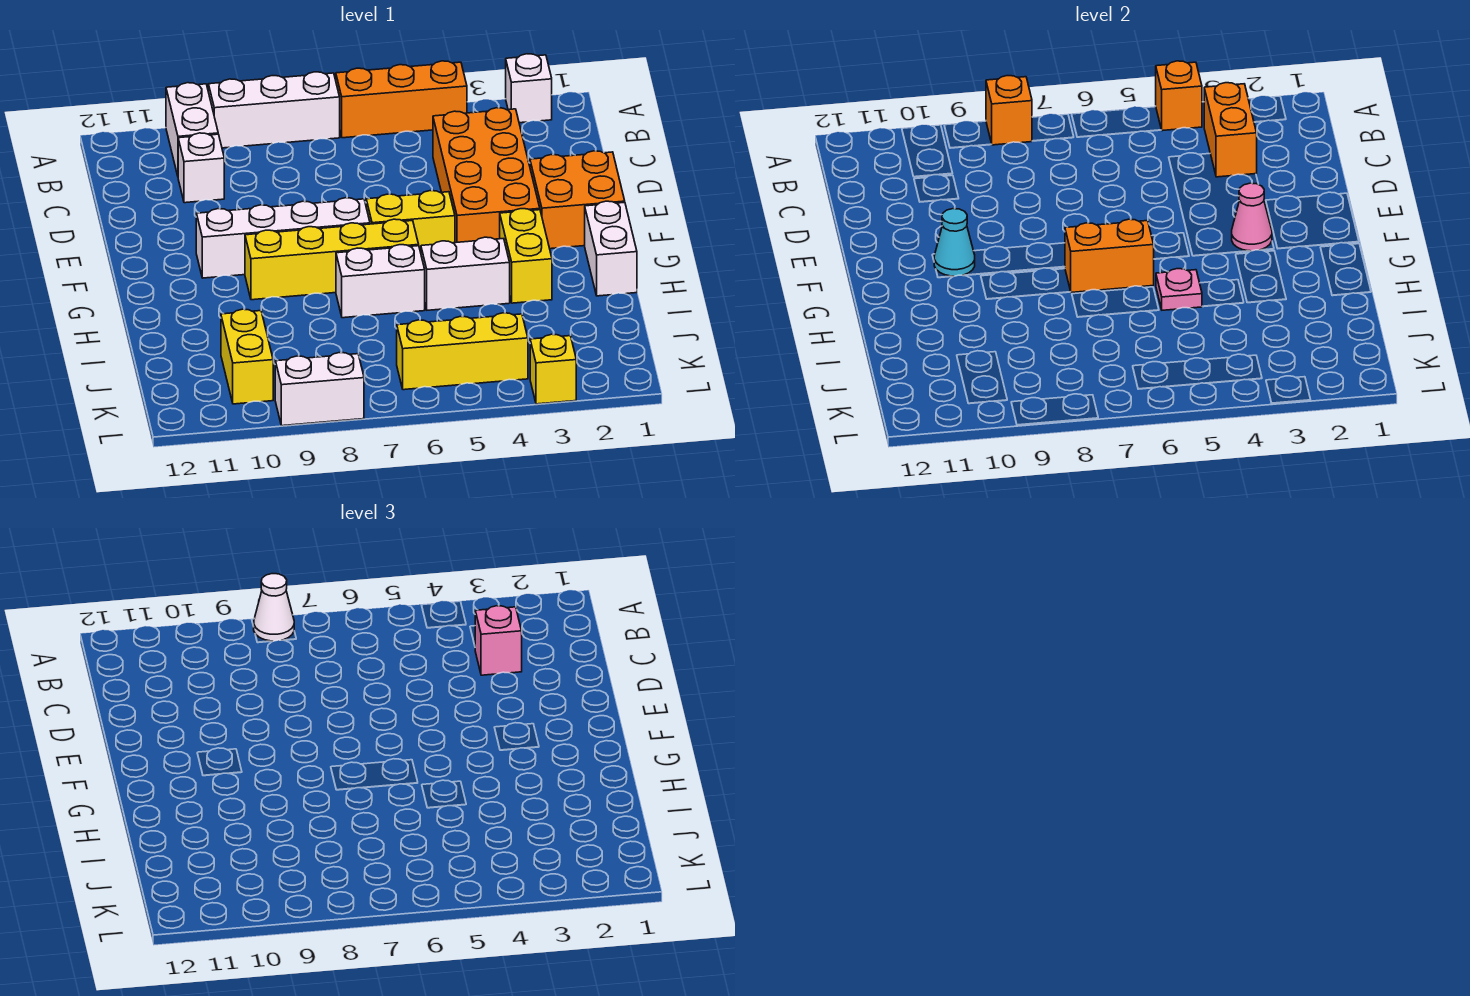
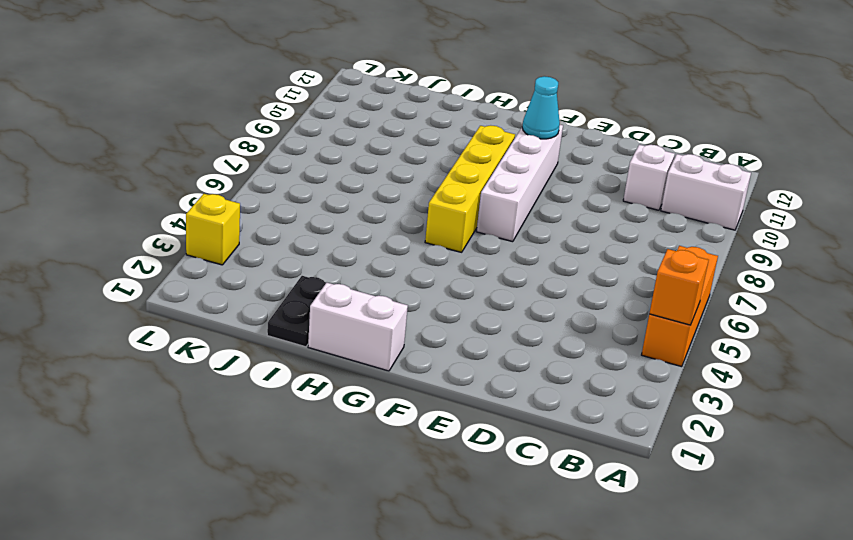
black 1x2 plate [267,276,327,347] -> none
none -> white 1x1 brick [506,54,552,123]
none -> white 1x3 brick [208,72,340,148]
none -> orange 2x4 brick [433,108,540,243]

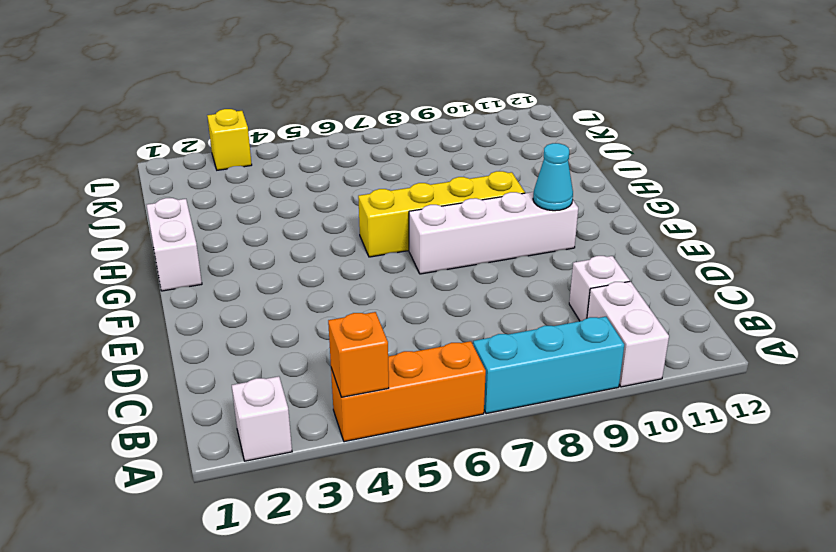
cyan 1x3 brick [473,317,624,414] -> white 1x3 brick [208,72,340,148]
none -> orange 2x4 brick [433,108,540,243]
none -> orange 2x2 brick [530,151,625,249]
none -> yellow 1x2 brick [366,191,455,252]

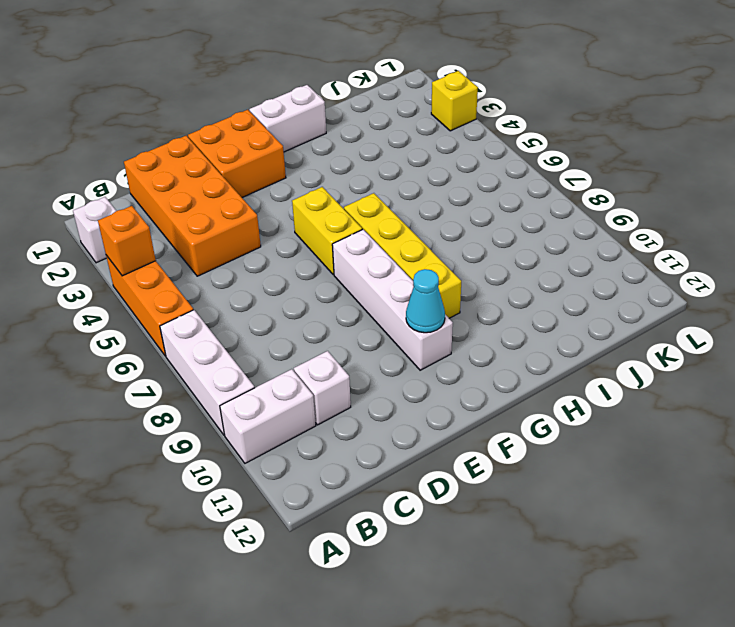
orange 2x4 brick [124,136,261,276] -> orange 2x4 brick turned to [433,108,540,243]
none -> yellow 1x2 brick [500,209,552,303]
none -> white 1x2 brick [421,237,510,310]
none -> white 1x2 brick [336,245,425,318]

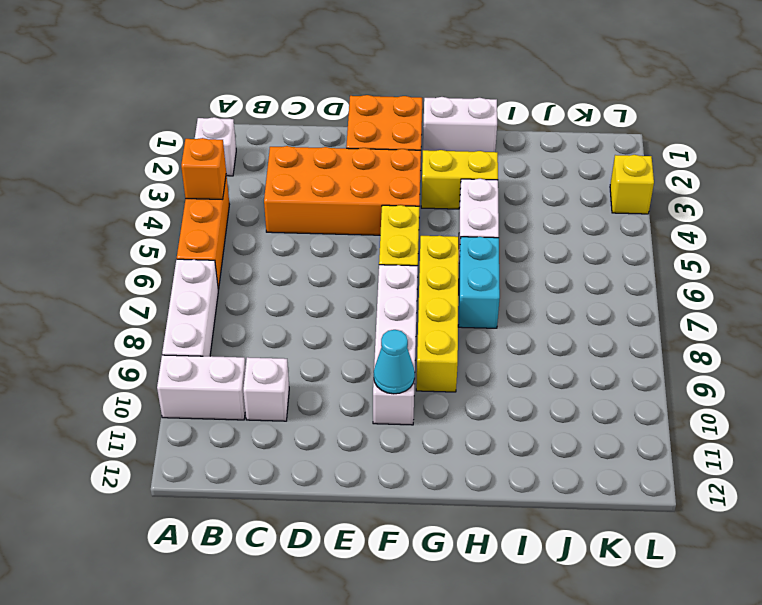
cyan 1x2 brick [458,237,500,328] -> white 1x2 brick [336,245,425,318]
none -> yellow 1x2 brick [221,309,273,404]
none -> yellow 1x3 brick [397,313,528,390]
none -> white 1x2 brick [275,353,364,426]

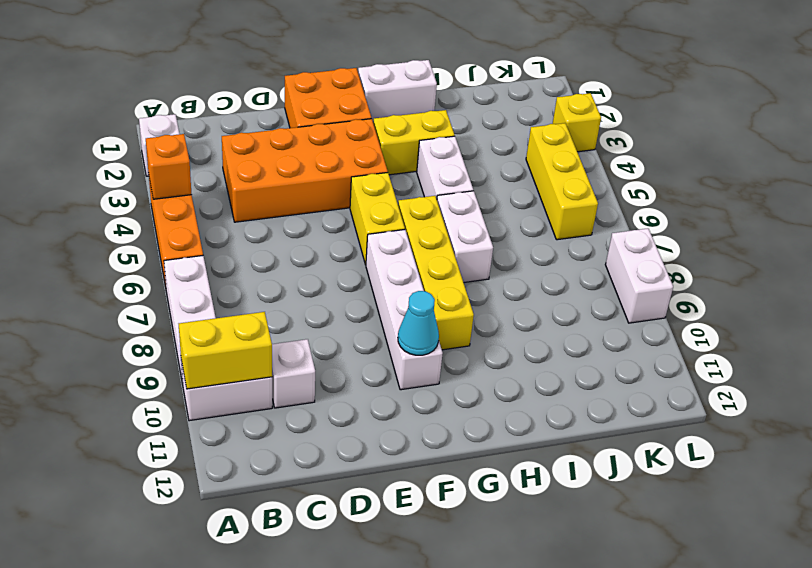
yellow 1x2 brick [179,312,272,389] -> yellow 1x2 brick moved to [221,309,273,404]
none -> orange 1x1 brick [986,76,1032,145]
none -> orange 1x2 brick [1204,83,1257,177]
none -> pink 1x1 cone [1232,183,1272,251]

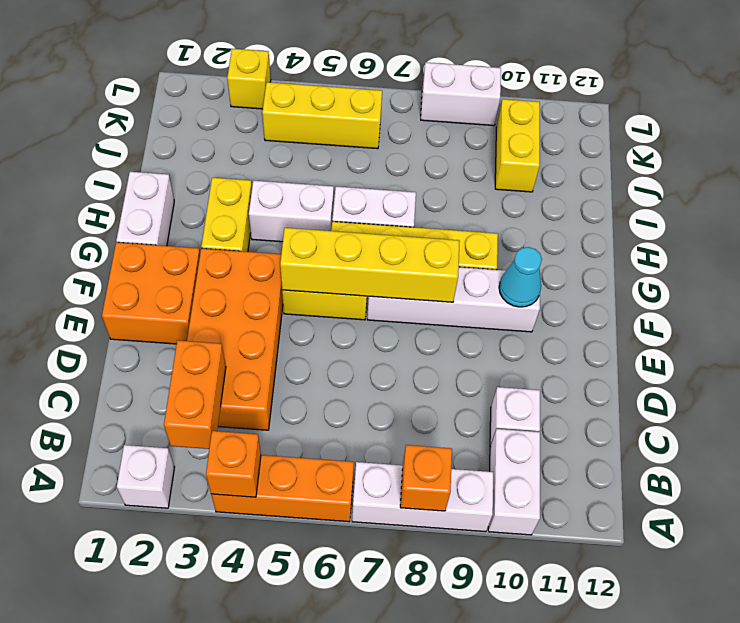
yellow 1x4 brick [280,228,460,302] -> none
none -> pink 1x1 cone [1232,183,1272,251]
none -> orange 1x2 brick [1065,219,1154,292]
none -> pink 1x1 plate [1156,269,1202,310]

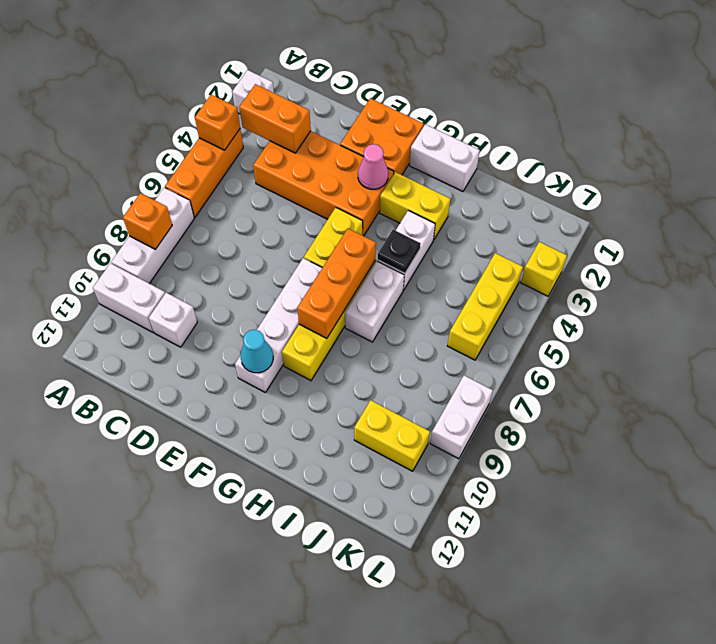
orange 1x3 brick [297,228,376,338] -> orange 1x2 brick [1065,219,1154,292]
black 1x1 plate [377,230,421,273] -> pink 1x1 plate [1156,269,1202,310]
none -> white 1x1 cone [253,574,294,641]
none -> pink 1x1 brick [475,606,522,675]

